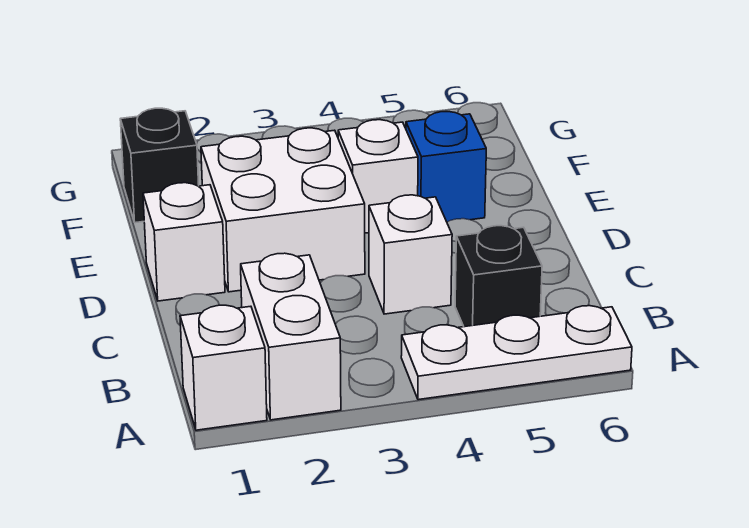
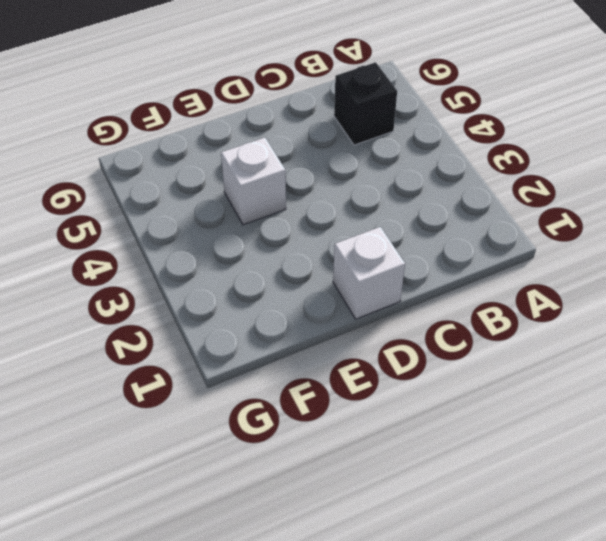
none -> white 1x1 brick [180,305,267,430]
none -> white 1x2 brick [241,253,341,420]

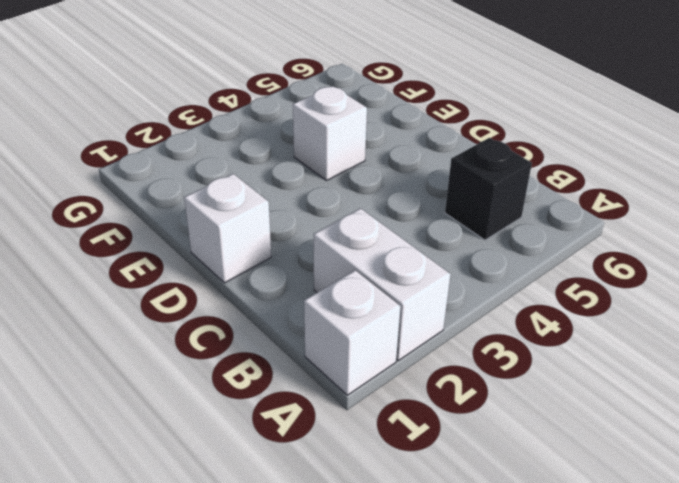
none -> white 1x3 plate [401,306,632,400]
none -> white 1x1 brick [369,195,452,314]

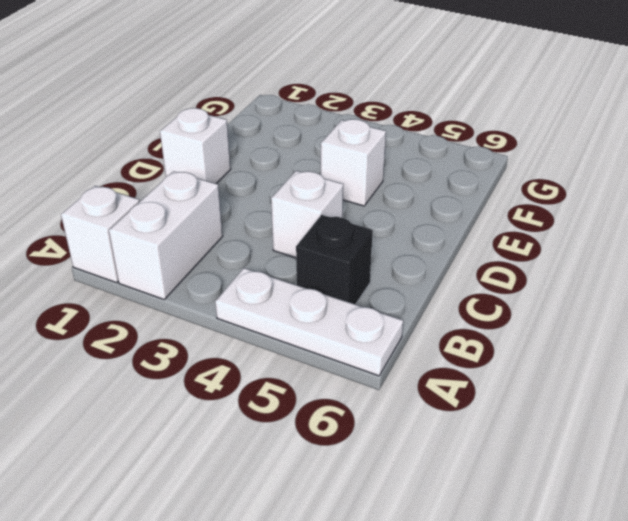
none -> white 2x2 brick [201,128,365,292]
none -> blue 1x1 brick [406,112,486,222]

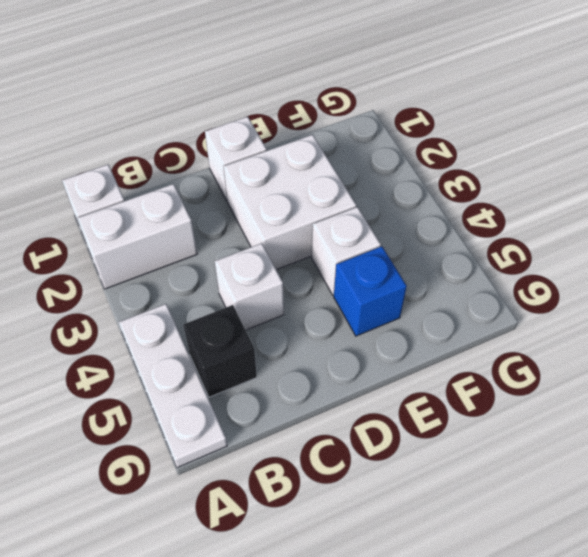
none -> black 1x1 brick [120,108,199,223]

